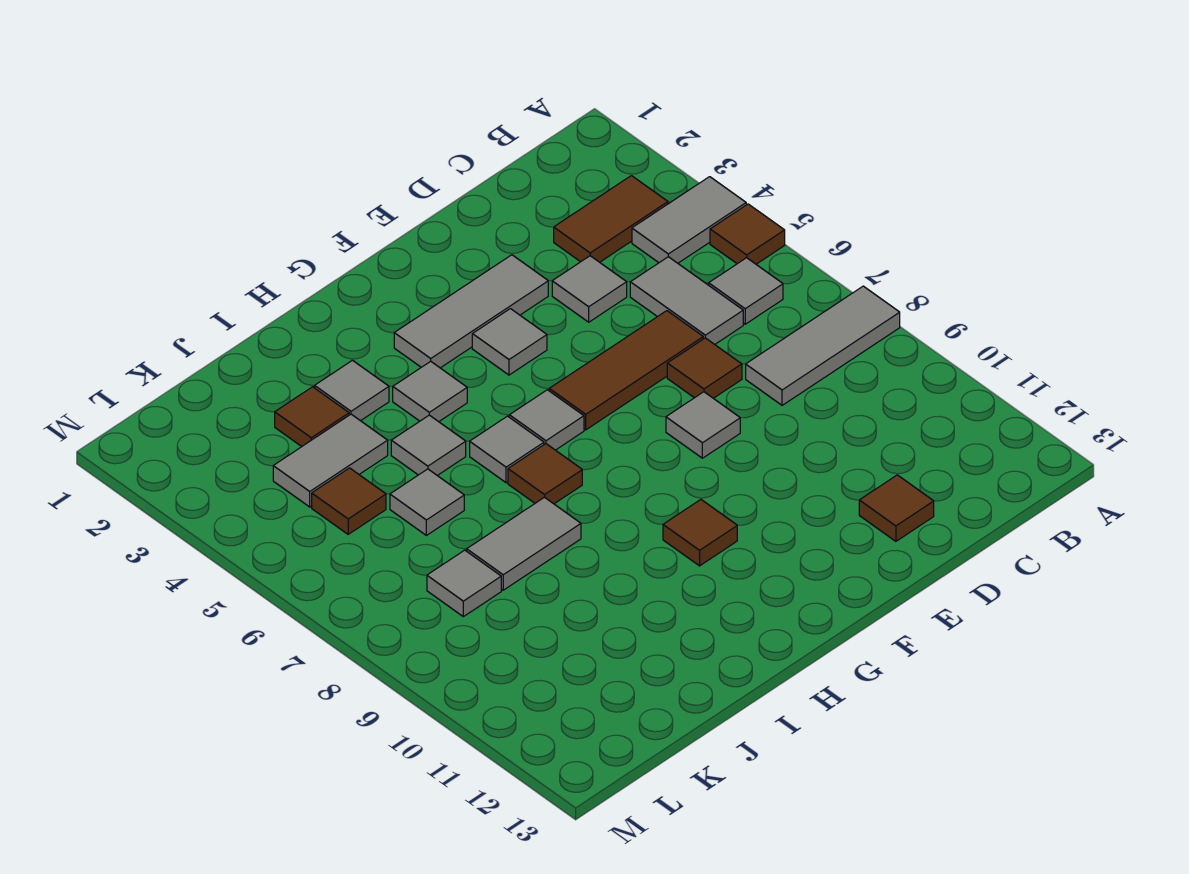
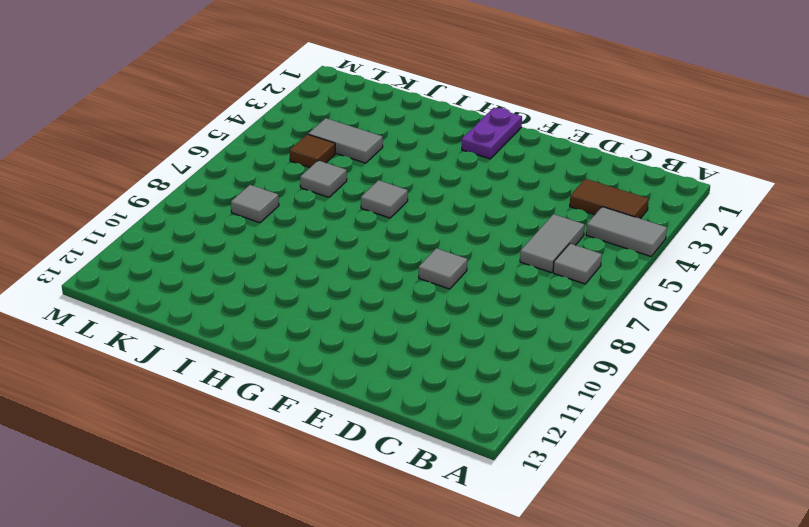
purple 1x2 plate [462,108,522,159] -> none
none -> brown 1x1 tile [710,204,785,264]
none -> grey 1x3 tile [746,286,900,405]
none -> grey 1x1 tile [552,256,627,322]

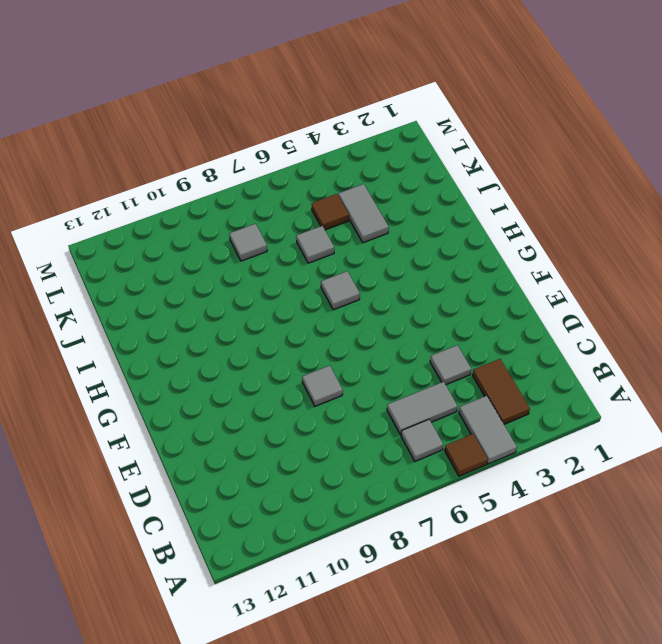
none -> grey 1x3 tile [746,286,900,405]
none -> brown 1x3 tile [549,311,703,430]
none -> brown 1x1 tile [667,338,742,398]

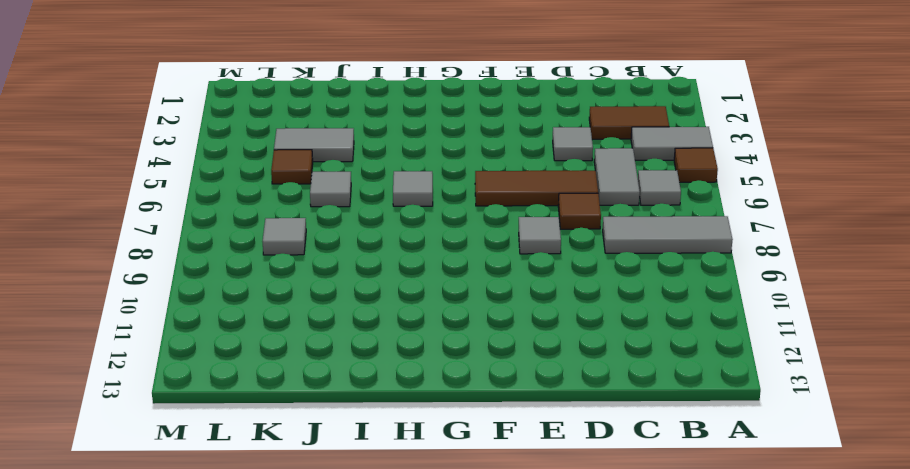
none -> brown 1x1 tile [859,475,934,541]
none -> grey 1x3 tile [394,255,548,368]
none -> grey 1x1 tile [472,309,547,375]

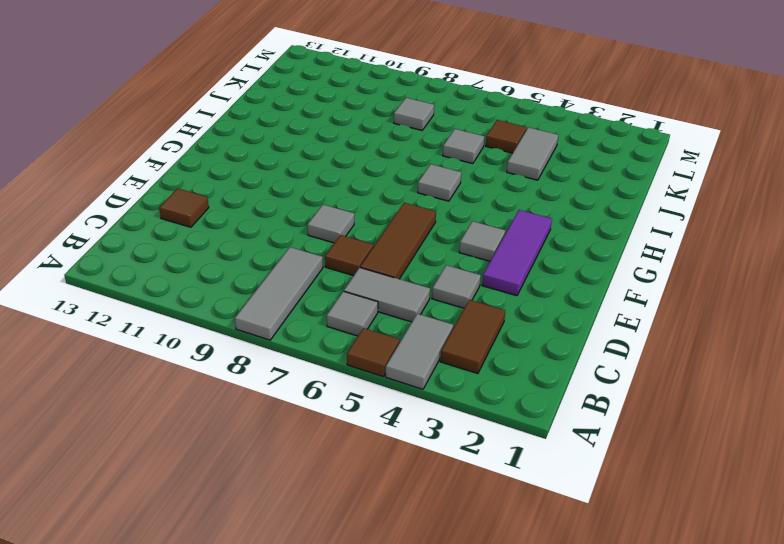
purple 1x3 tile [482,210,552,296] -> grey 1x3 tile [394,255,548,368]
none -> grey 1x1 tile [509,390,584,450]
none -> brown 1x1 tile [663,500,737,566]
none -> grey 1x1 tile [393,361,467,422]

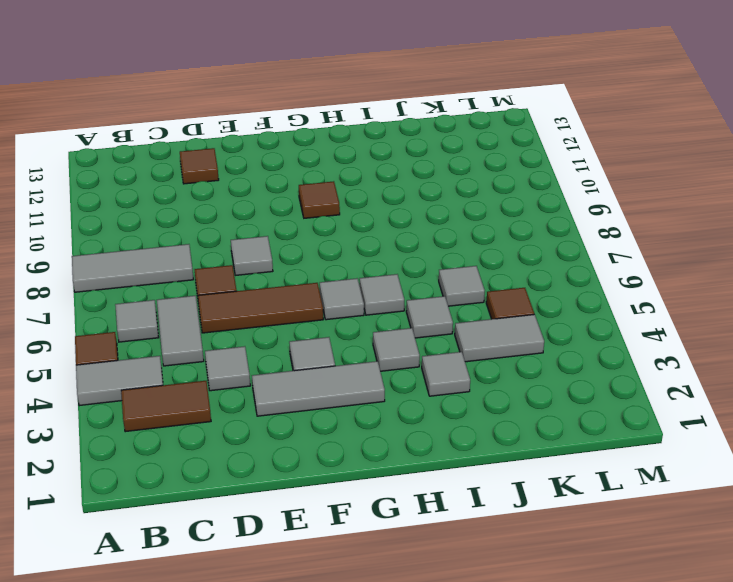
none -> brown 1x1 tile [508,444,582,504]
none -> grey 1x2 tile [467,497,581,590]
none -> brown 1x1 tile [275,387,349,447]

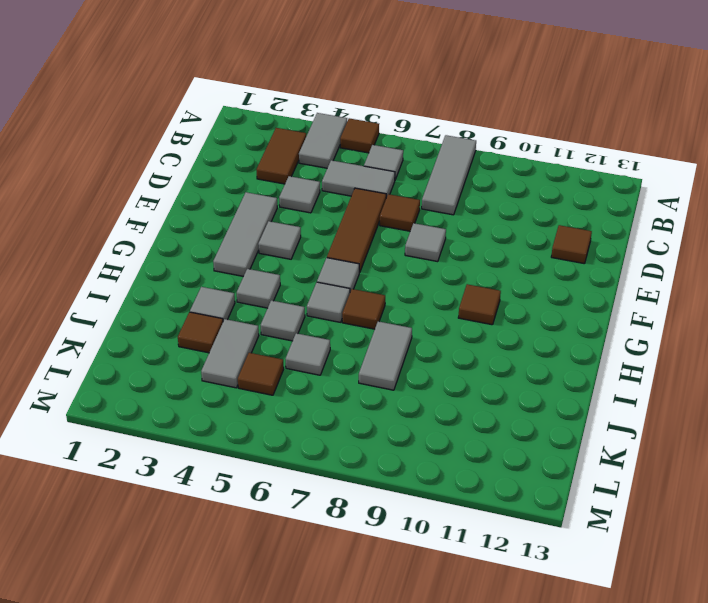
none -> grey 1x1 tile [427,550,501,617]

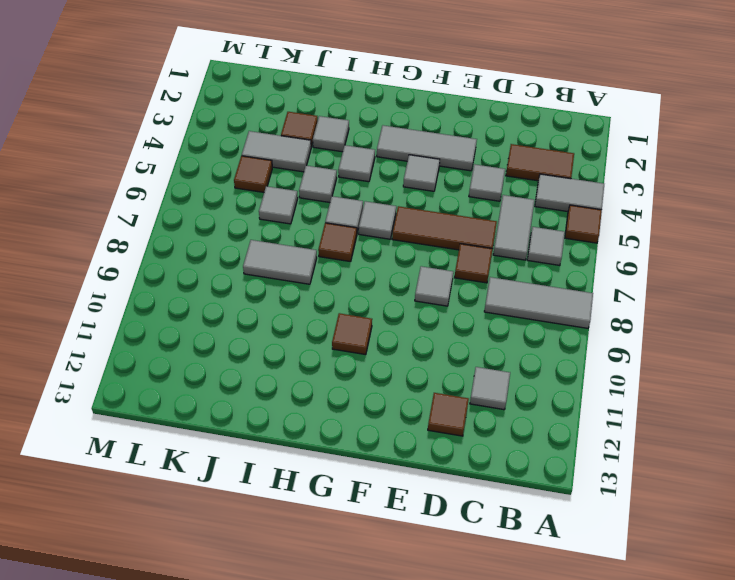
grey 1x1 tile [470,367,510,410] -> grey 1x1 tile moved to [427,550,501,617]

